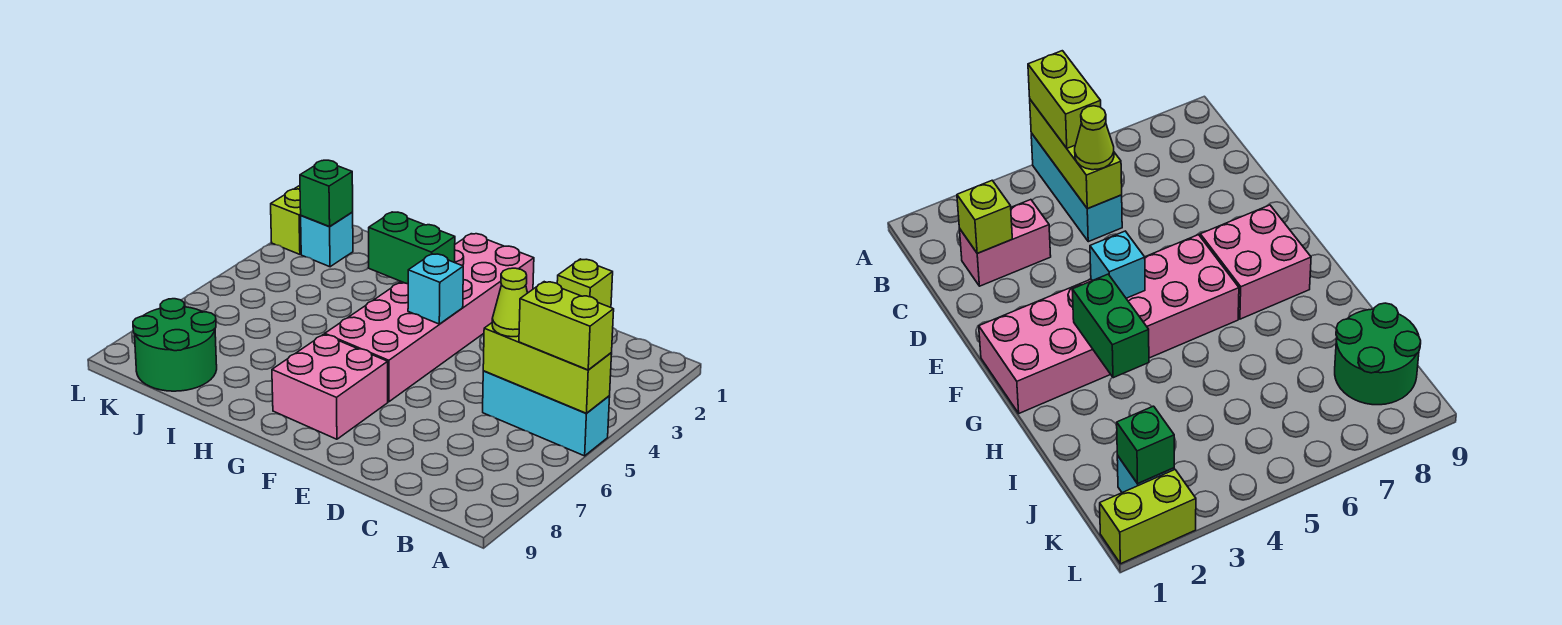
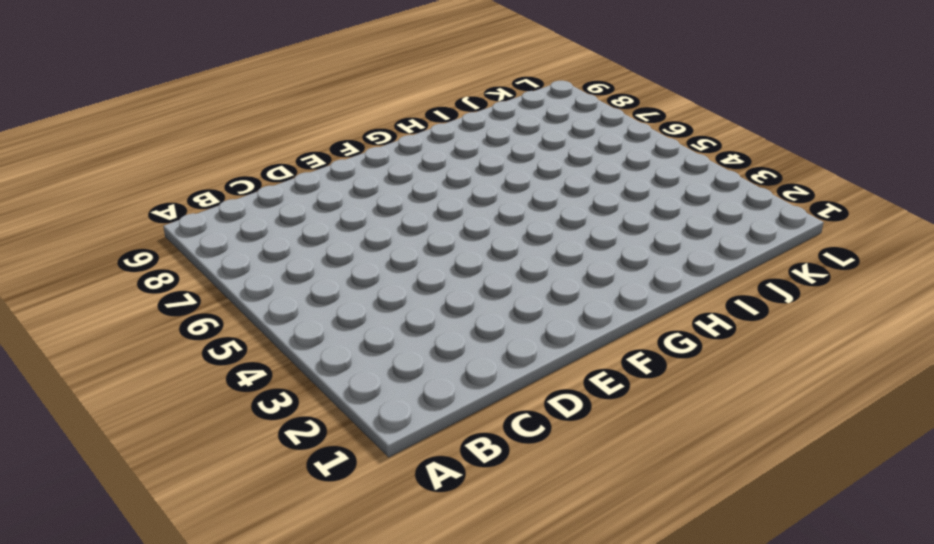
none -> cyan 1x3 brick [483,371,610,456]
none -> pink 1x2 brick [960,200,1051,286]
none -> pink 2x6 brick [325,234,534,402]

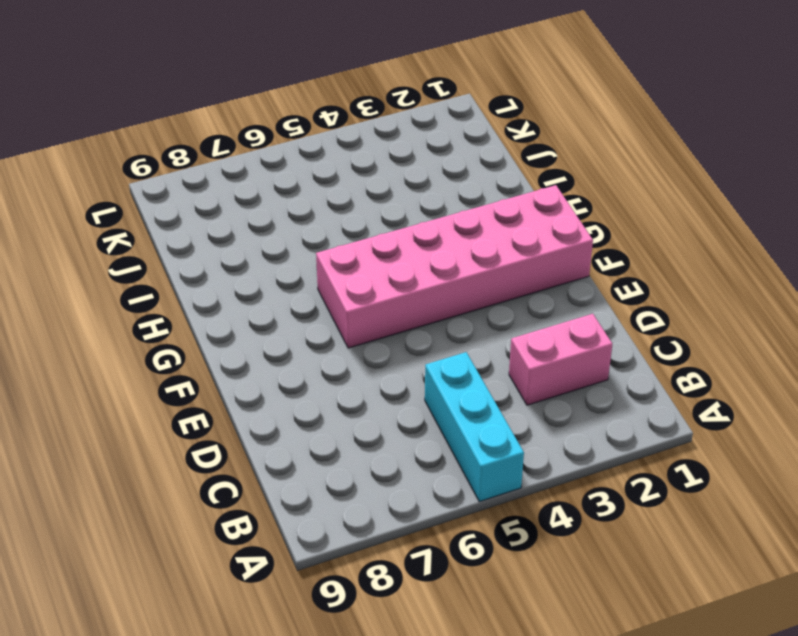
none -> pink 2x2 brick [272,334,388,439]
none -> green 2x2 round brick [133,299,217,391]
none -> cyan 1x1 brick [301,212,353,267]

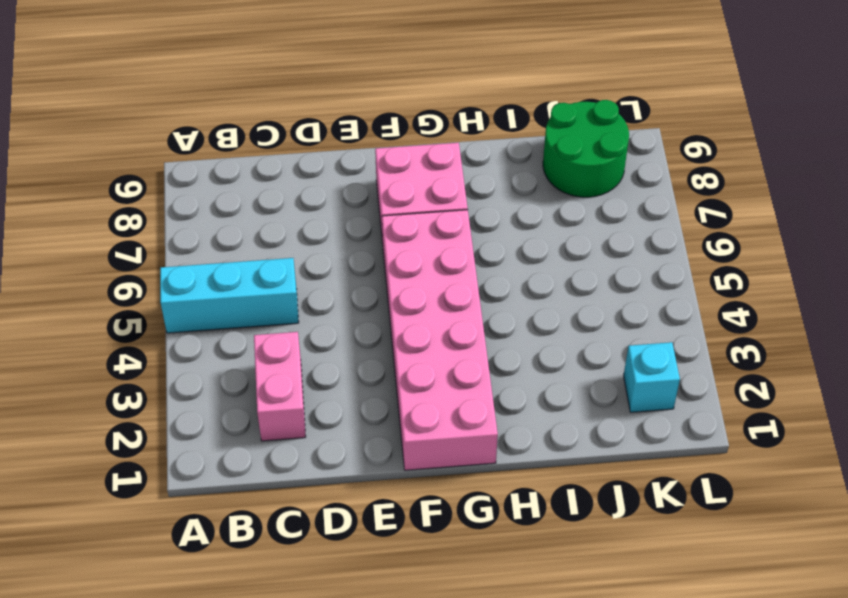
none -> lime 1x2 brick [271,186,301,254]
none -> lime 1x3 brick [483,323,612,413]
none -> lime 1x1 brick [557,259,613,307]

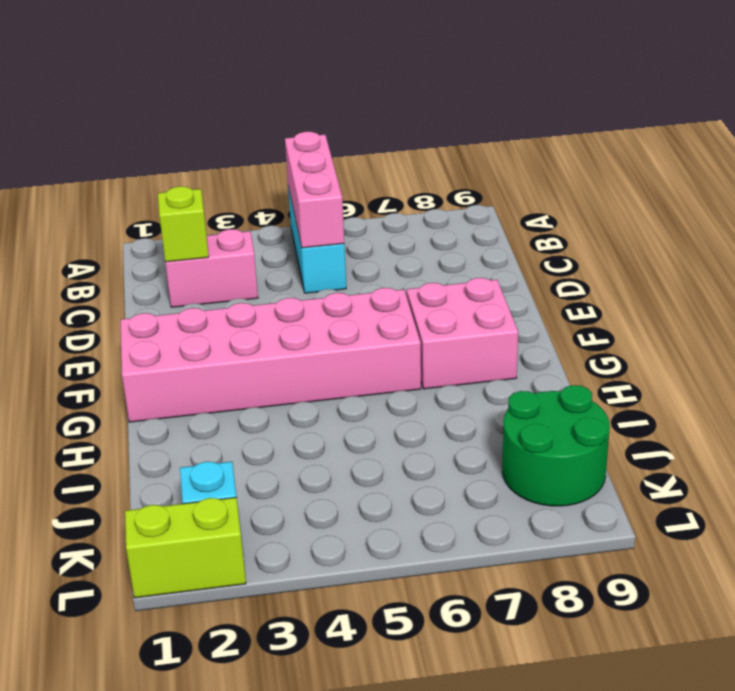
pink 1x3 brick [285,132,344,248] -> lime 1x3 brick [483,323,612,413]
none -> cyan 1x1 brick [408,254,463,324]
none -> green 1x2 brick [369,212,455,284]
none -> green 1x1 brick [300,160,353,227]

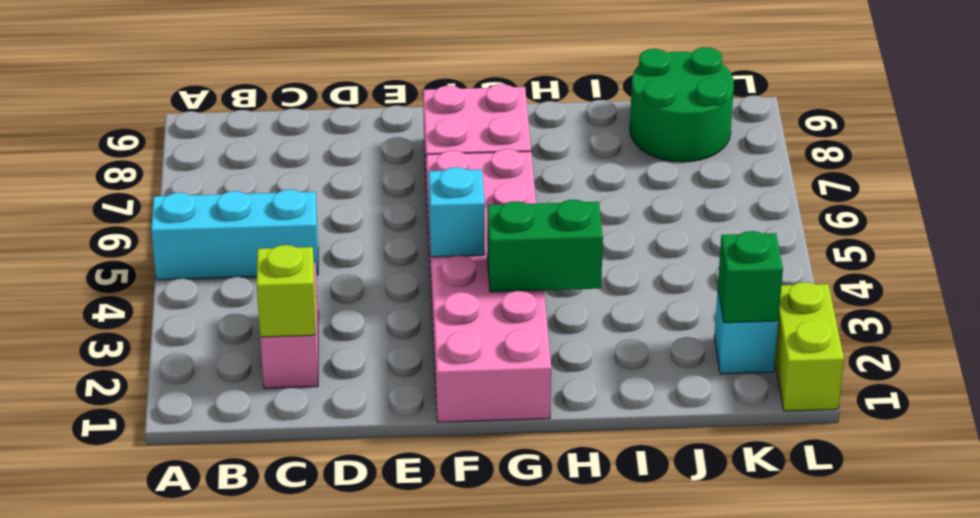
none -> lime 1x3 brick [483,323,612,413]
none -> lime 1x2 brick [519,282,614,370]
none -> lime 1x1 cone [492,268,527,337]

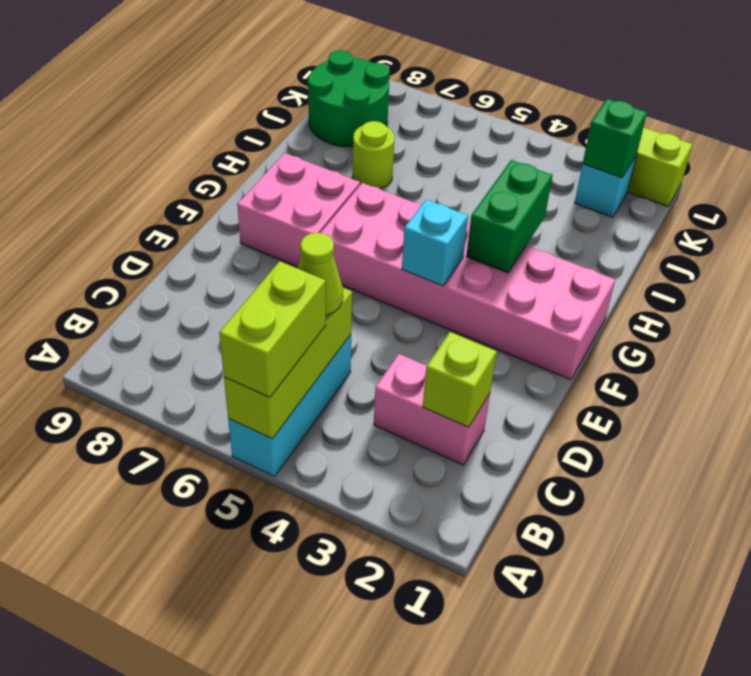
lime 1x1 round brick [353,121,395,189] -> none

